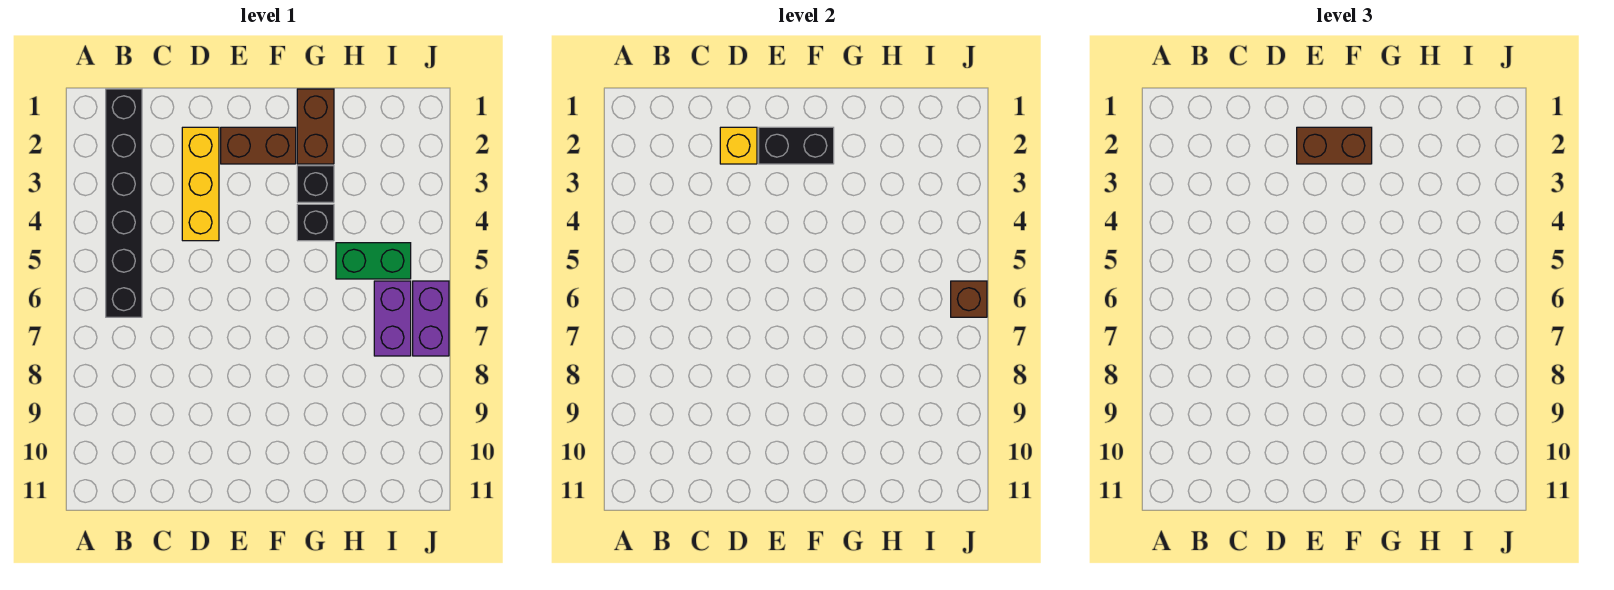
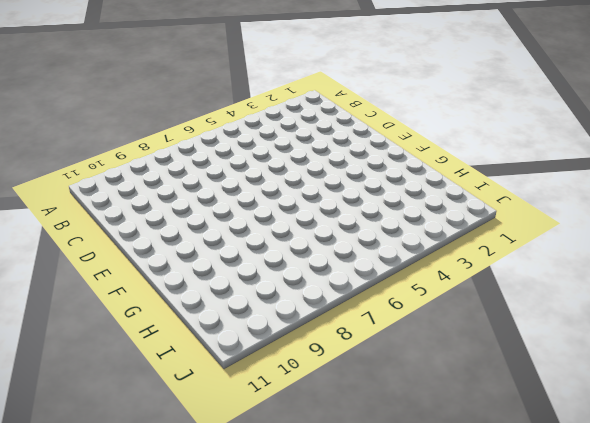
none -> black 1x6 brick [106,89,142,317]
none -> yellow 1x3 brick [182,127,219,241]
none -> brown 1x2 brick [221,127,296,164]

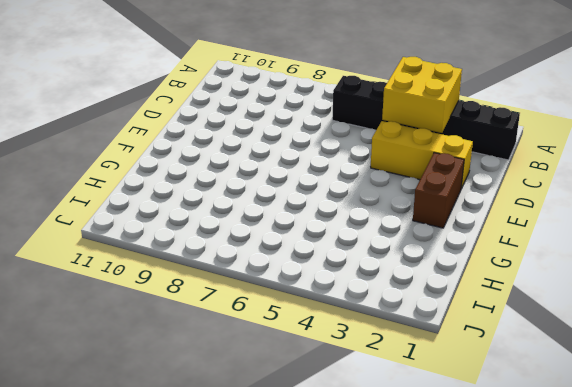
yellow 2x2 brick [382,57,462,133] -> none
none -> brown 1x2 brick [297,89,334,164]
none -> black 1x1 brick [297,166,334,202]
none -> black 1x1 brick [297,204,334,241]

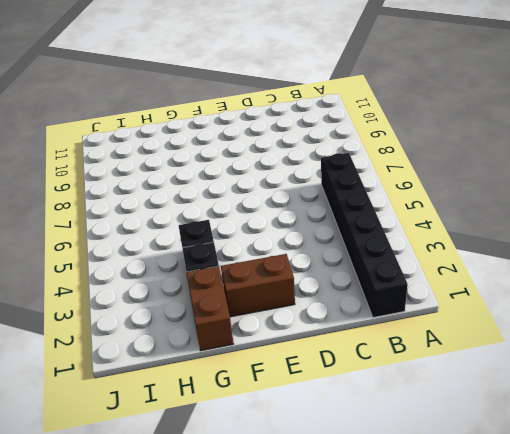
none -> yellow 1x3 brick [182,127,219,241]
none -> green 1x2 brick [336,243,411,279]
none -> purple 1x2 brick [374,281,411,356]

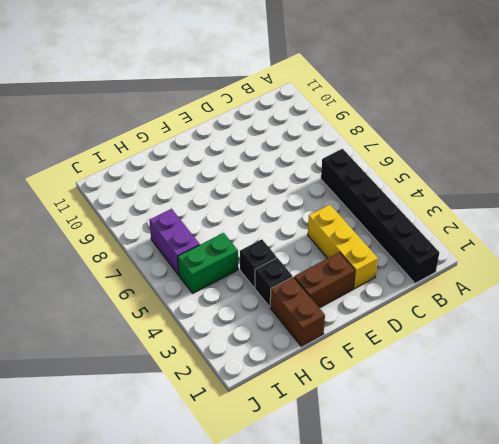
none -> purple 1x2 brick [413,281,449,356]
none -> yellow 1x1 brick [720,127,757,164]
none -> black 1x2 brick [759,127,834,164]

